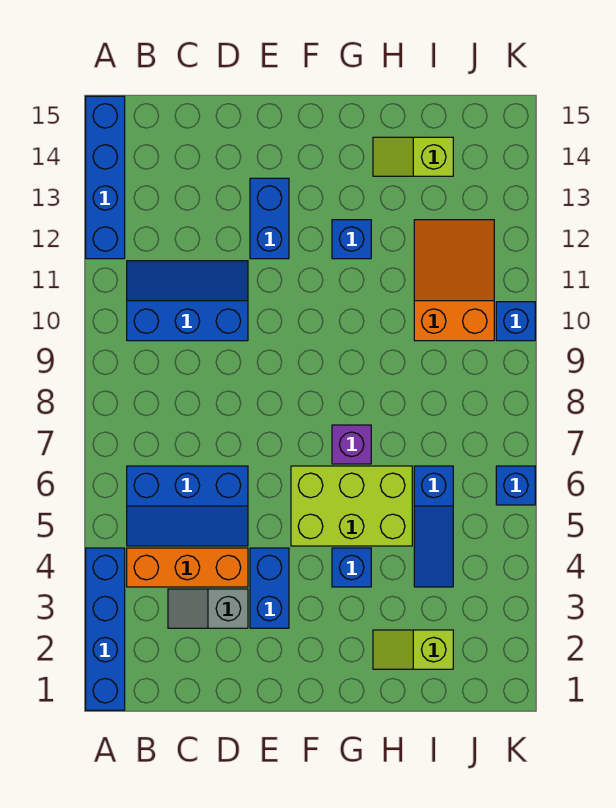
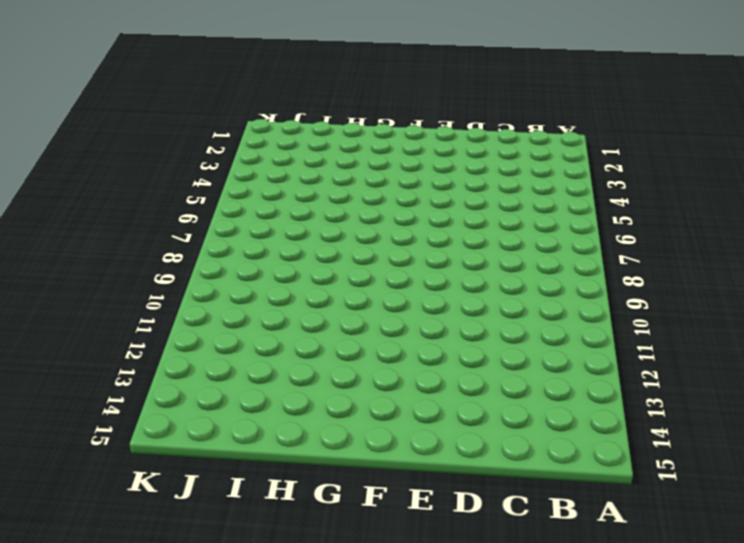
none -> blue 1x4 brick [86,548,125,710]
none -> blue 1x4 brick [86,96,125,259]
none -> orange 1x3 brick [127,548,248,587]

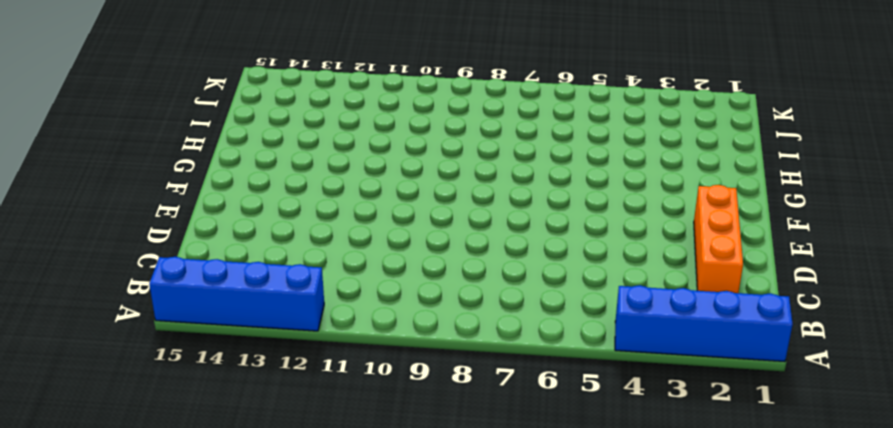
orange 1x3 brick [694,185,743,293] -> orange 1x3 brick moved to [127,548,248,587]
none -> blue 2x3 slope [127,466,248,546]
none -> blue 2x3 slope [127,261,248,341]
none -> grey 1x2 slope [168,589,248,628]

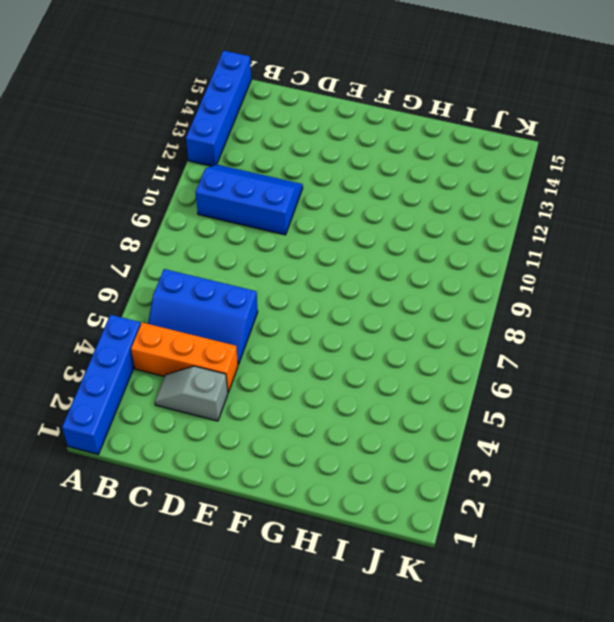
none -> blue 1x2 brick [250,548,289,628]
none -> blue 1x2 brick [250,178,289,259]
none -> lime 2x3 brick [291,466,412,546]

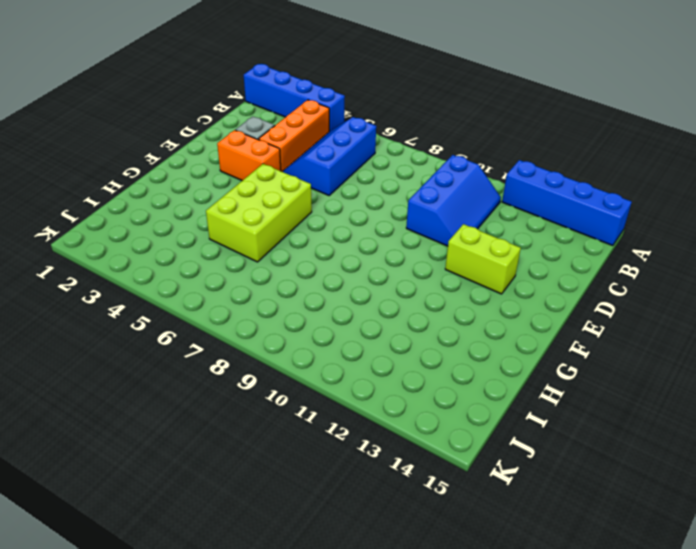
orange 1x2 brick [217,130,281,180] -> blue 1x2 brick [250,548,289,628]
lime 1x2 brick [445,224,521,294] -> blue 1x2 brick [250,178,289,259]
none -> blue 1x1 brick [332,548,371,587]
none -> purple 1x1 brick [332,425,371,464]
none -> blue 1x1 brick [332,220,371,259]

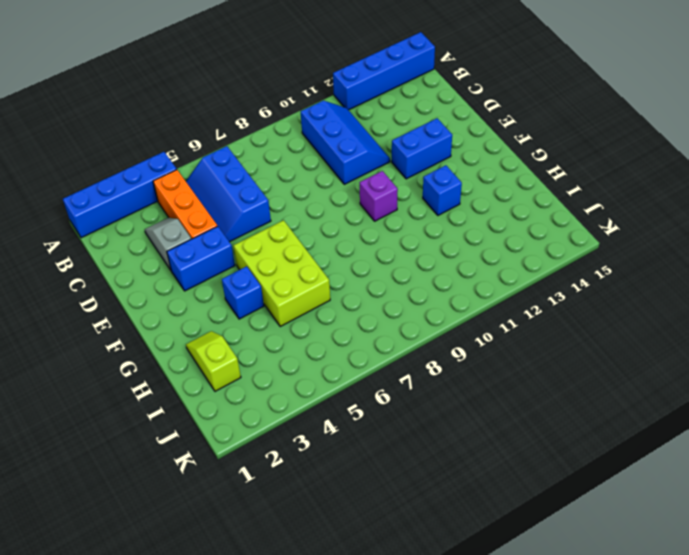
purple 1x1 brick [360,171,398,221] -> purple 1x1 brick moved to [332,425,371,464]
none -> lime 1x2 slope [373,137,453,176]
none -> blue 1x3 slope [414,466,453,587]
none -> orange 2x3 slope [414,220,494,341]

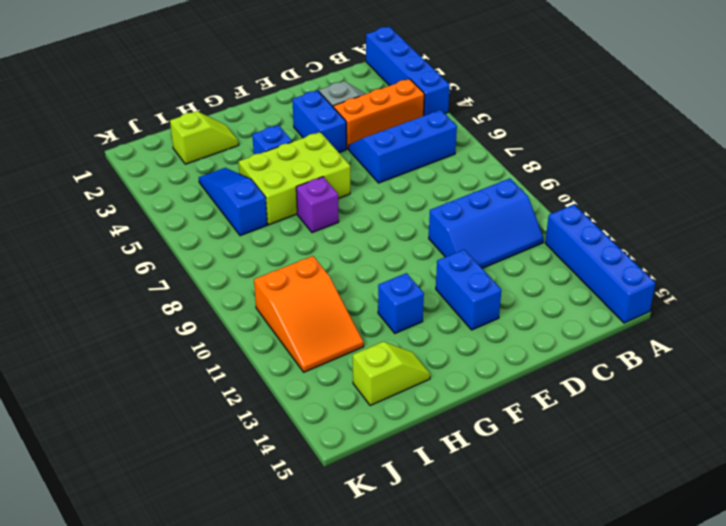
none -> blue 1x1 brick [496,466,535,505]
none -> blue 1x1 brick [496,302,535,341]

